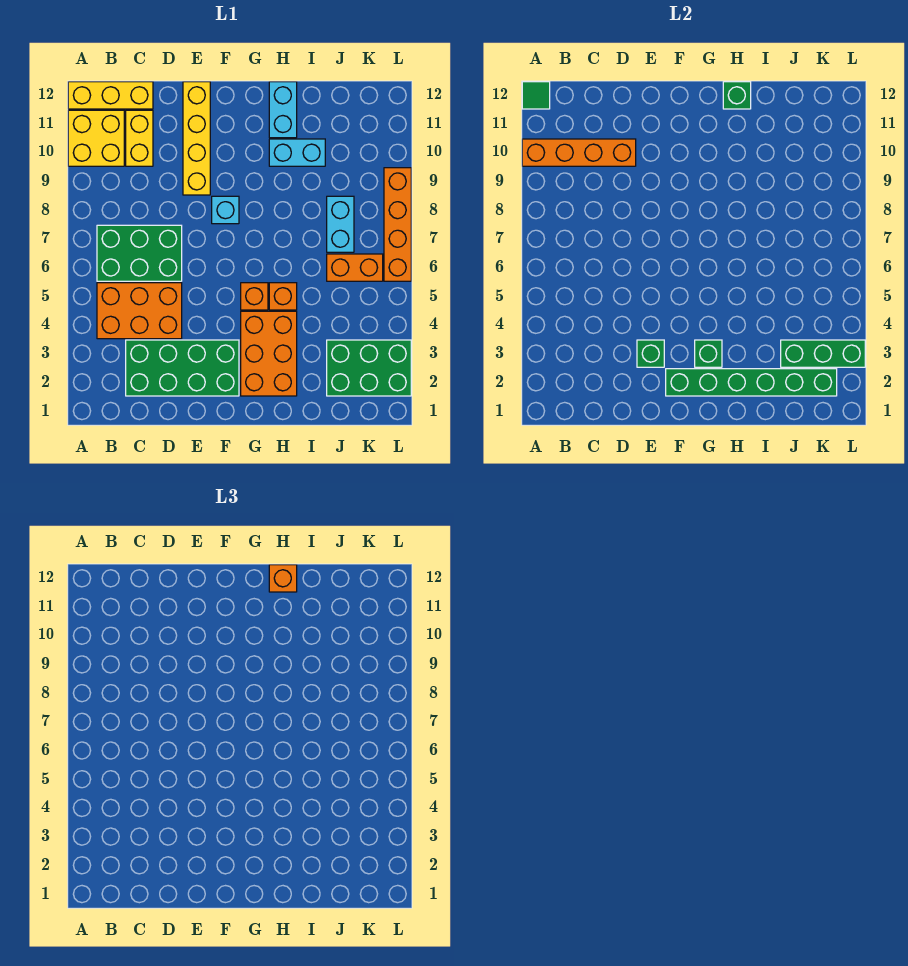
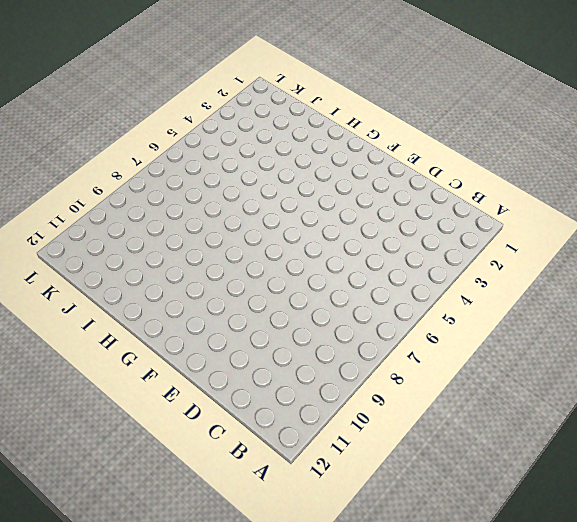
none -> yellow 2x2 brick [68,110,124,166]
none -> yellow 1x3 brick [68,82,153,109]
none -> orange 2x3 brick [97,283,182,339]

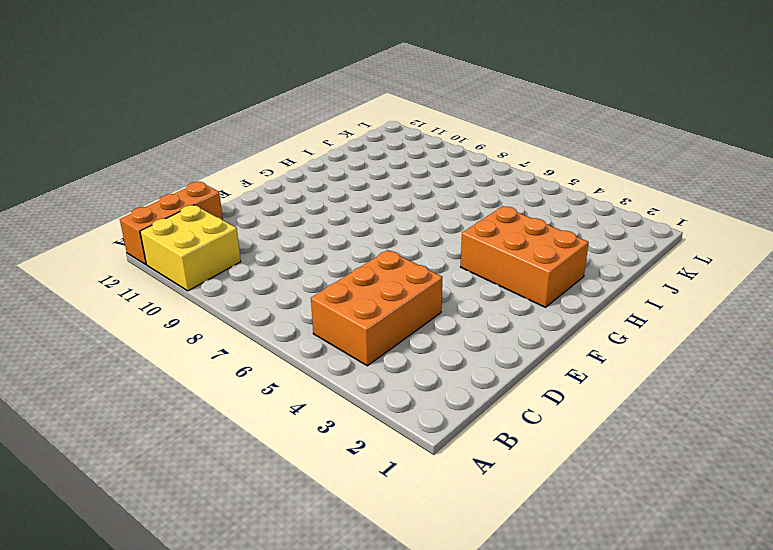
orange 1x3 brick [120,182,223,264] -> yellow 1x3 brick [68,82,153,109]
none -> green 2x3 brick [97,225,182,281]
none -> green 2x4 brick [126,340,239,396]
none -> yellow 1x2 brick [126,110,153,166]

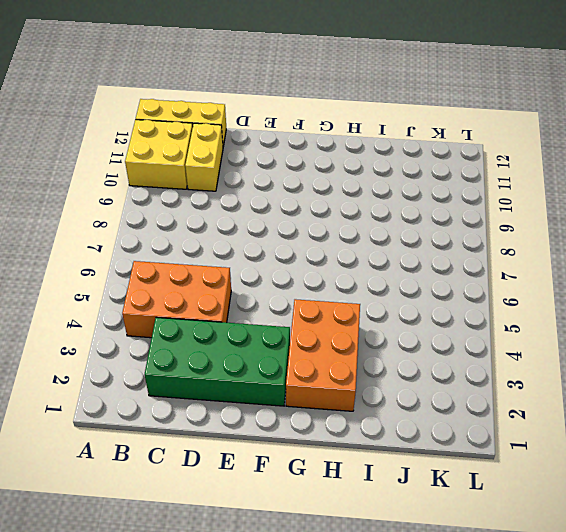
none -> green 2x3 brick [97,225,182,281]
none -> yellow 1x4 brick [183,82,210,195]
none -> cyan 1x1 brick [212,196,239,224]

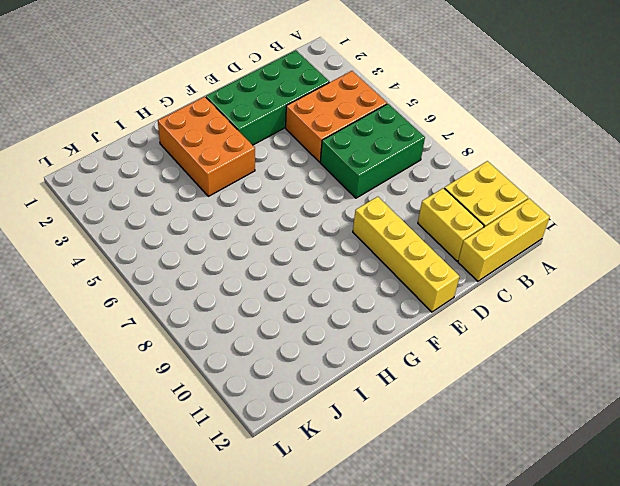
none -> cyan 1x1 brick [212,196,239,224]
none -> orange 1x1 brick [241,283,268,310]
none -> orange 1x1 brick [269,283,297,310]

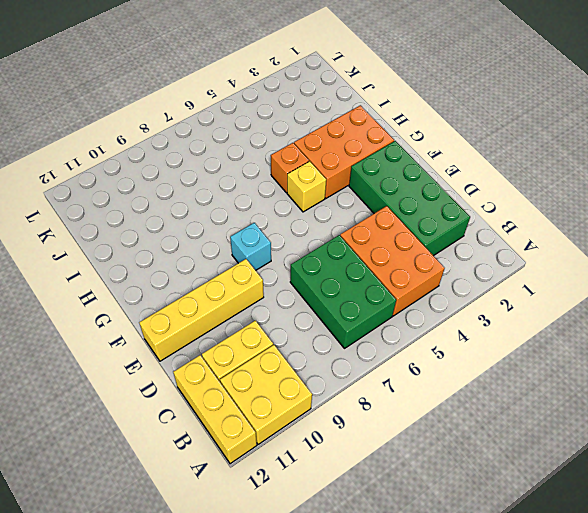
yellow 1x1 brick [287,161,326,212] -> orange 1x1 brick [241,283,268,310]
none -> cyan 1x2 brick [269,139,325,166]
none -> cyan 1x2 brick [269,82,297,138]
none -> green 2x3 brick [327,340,411,396]

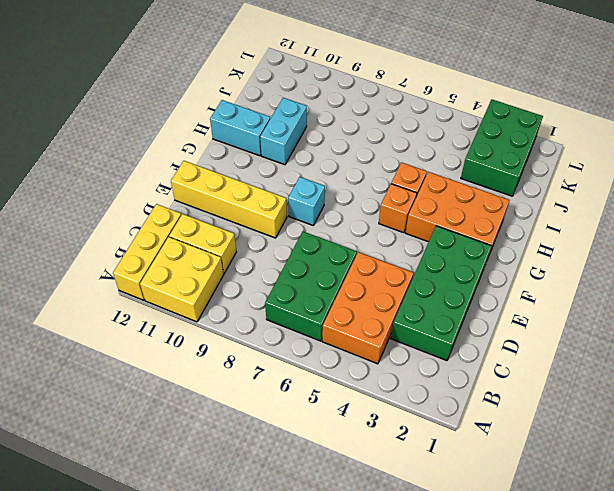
none -> orange 1x2 brick [327,254,383,281]
none -> cyan 1x2 brick [327,196,354,252]
none -> orange 1x4 brick [384,168,411,281]

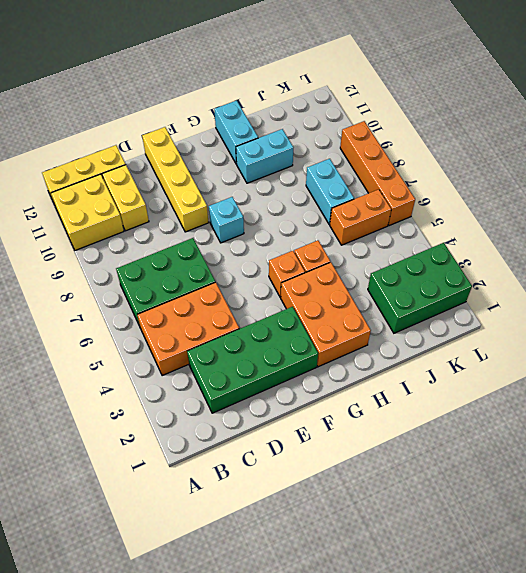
none -> orange 1x4 brick [522,139,636,166]
none -> green 1x1 tile [522,82,550,109]
none -> green 1x1 brick [637,340,664,367]

